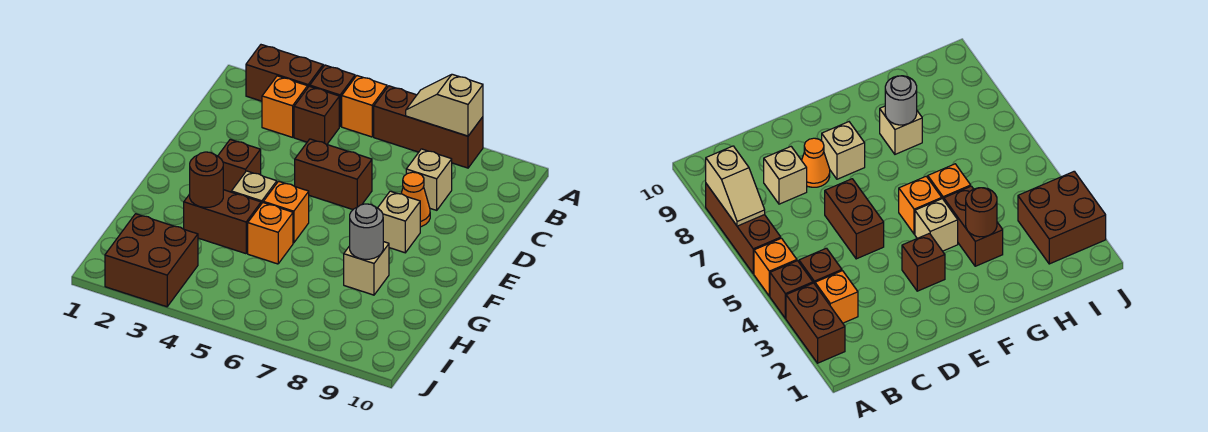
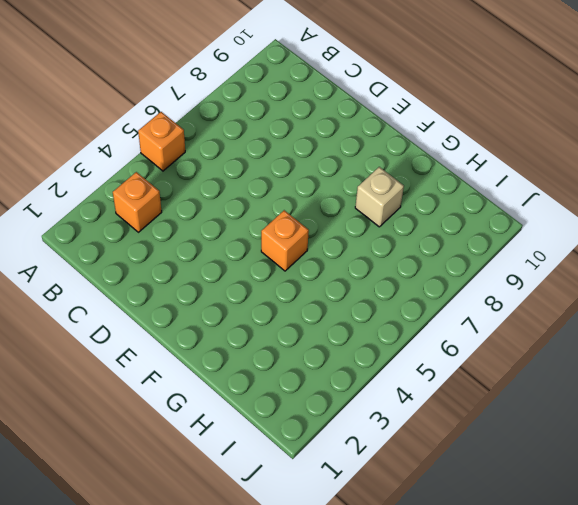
none -> brown 1x2 brick [246,45,323,101]
none -> brown 1x1 brick [310,65,355,127]
none -> brown 1x3 brick [374,86,483,168]

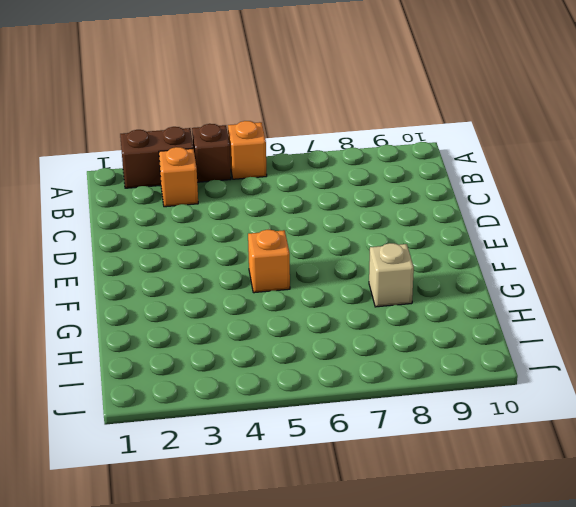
none -> brown 1x3 brick [374,86,483,168]
none -> brown 1x1 brick [294,86,339,144]
none -> tan 1x1 brick [406,149,452,210]

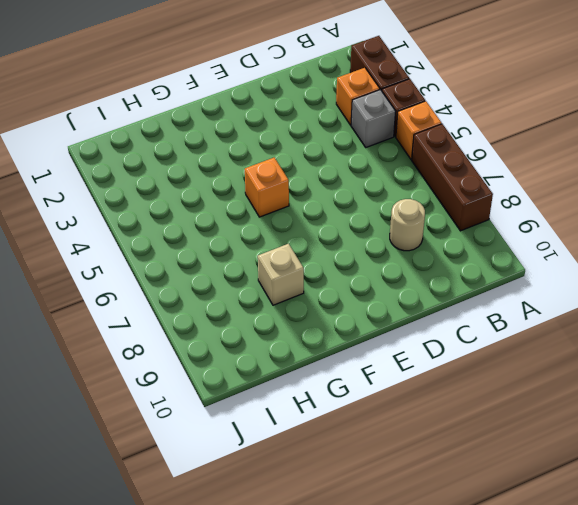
grey 1x1 brick [351,90,396,147] -> brown 1x1 brick [294,86,339,144]
tan 1x1 round brick [390,199,425,251] -> tan 1x1 brick [406,149,452,210]
none -> brown 1x2 brick [295,139,372,209]
none -> orange 1x1 cone [401,172,430,227]
none -> brown 1x1 brick [218,139,261,192]

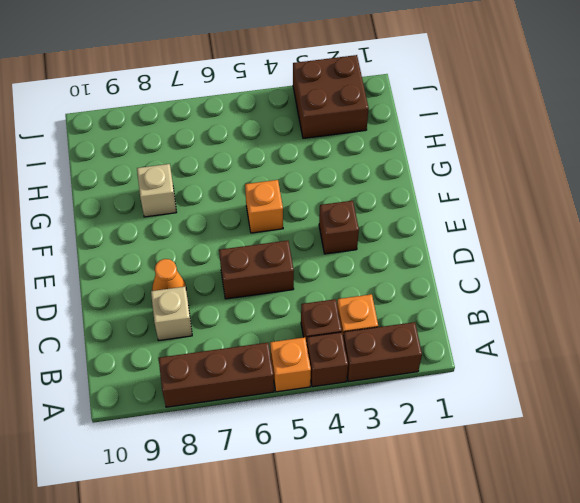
none -> tan 1x1 brick [378,191,420,253]
none -> tan 1x1 brick [231,171,277,204]
none -> brown 1x2 brick [184,190,261,254]

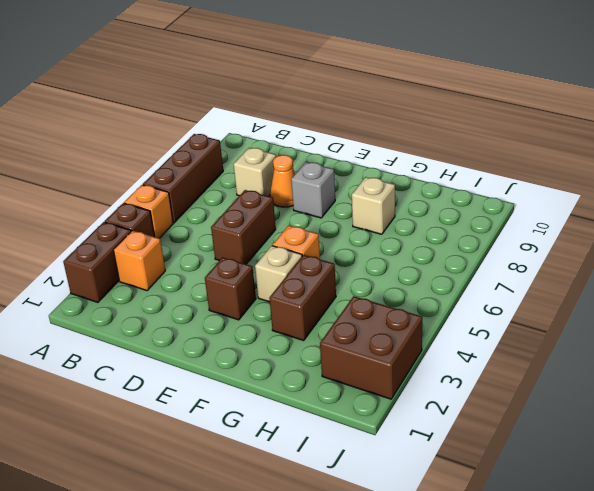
grey 1x1 brick [291,162,335,218] -> tan 1x1 brick [378,191,420,253]
none -> brown 1x1 brick [294,86,339,144]
none -> orange 1x1 brick [248,203,293,264]
none -> tan 1x2 slope [406,74,483,136]

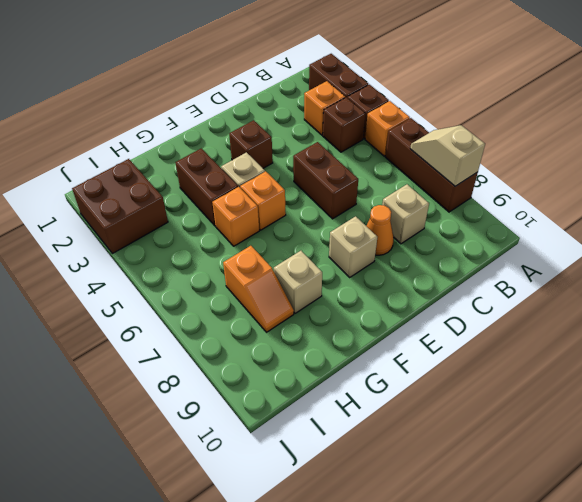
orange 1x2 slope [223,246,294,332] -> none
none -> brown 1x1 round brick [190,152,223,207]
none -> grey 1x1 round brick [350,204,383,259]

